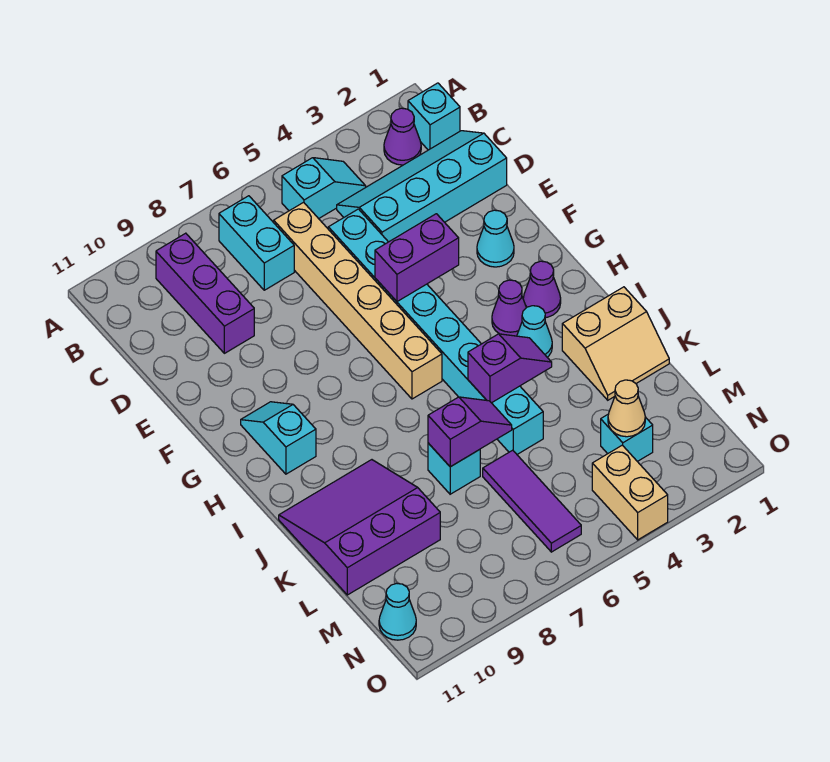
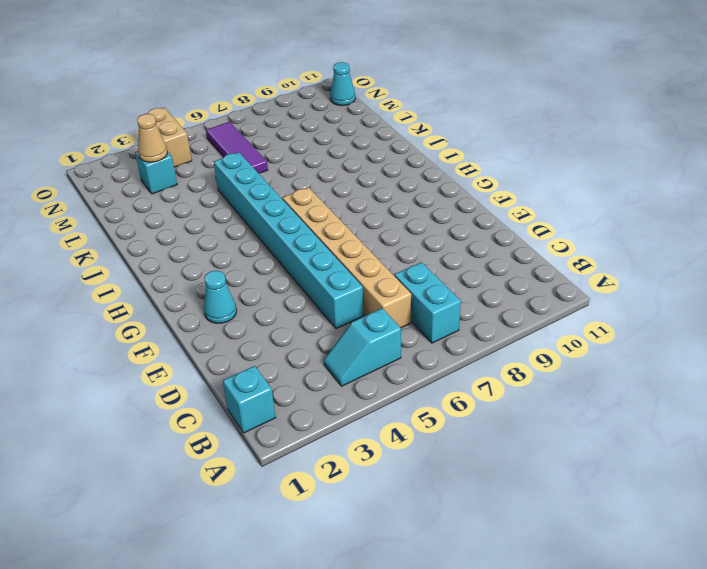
none -> purple 1x1 cone [384,108,421,165]
none -> purple 1x3 brick [156,233,254,353]
none -> cyan 2x4 slope [337,131,507,242]

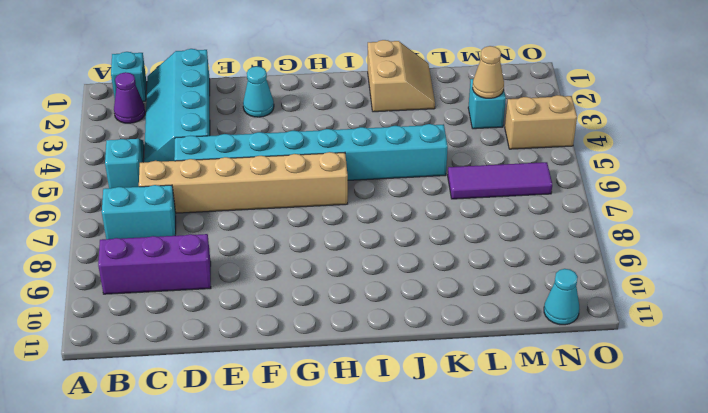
none -> cyan 1x2 slope [241,402,316,474]
none -> purple 1x1 cone [523,261,561,318]
none -> purple 1x1 cone [492,280,526,336]

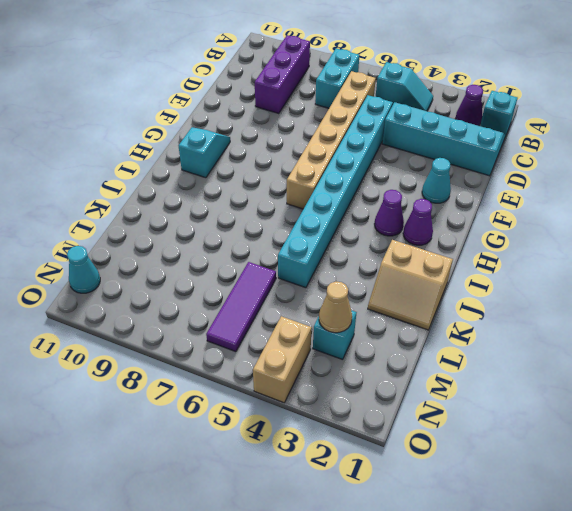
none -> cyan 1x1 cone [517,306,552,357]
none -> purple 3x3 slope [279,460,440,595]
none -> cyan 1x1 brick [428,443,480,494]

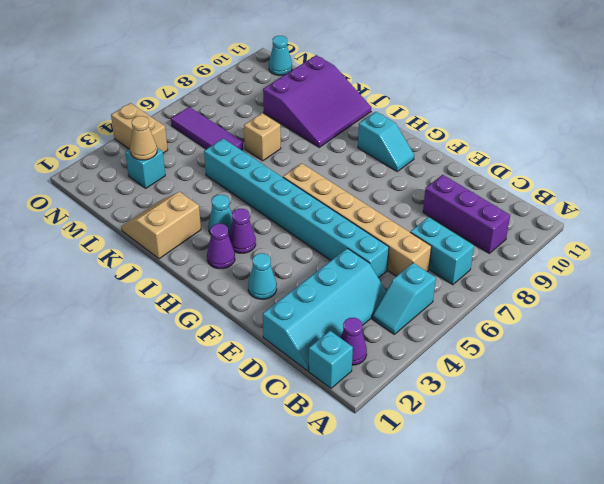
tan 1x1 brick [244,113,281,161] -> cyan 1x1 brick [428,443,480,494]
none -> purple 1x2 brick [375,214,459,302]
none -> purple 1x2 slope [468,334,552,403]
none -> purple 1x2 slope [428,397,512,467]

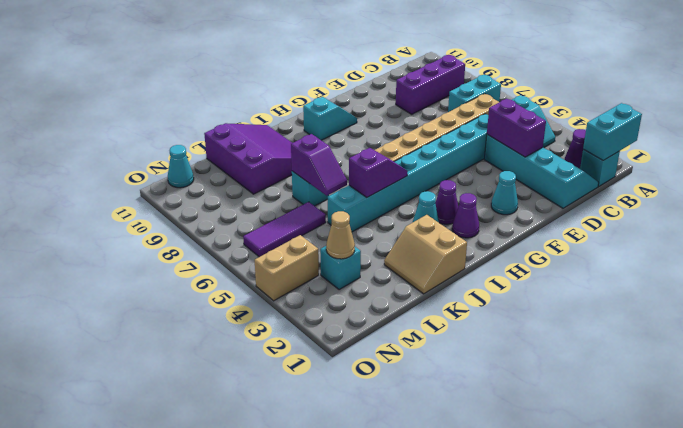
cyan 1x2 brick [583,103,642,160] -> none
purple 1x2 brick [487,98,546,157] -> purple 1x2 brick moved to [375,214,459,302]
purple 1x2 slope [349,148,408,197] -> purple 1x2 slope turned to [468,334,552,403]

